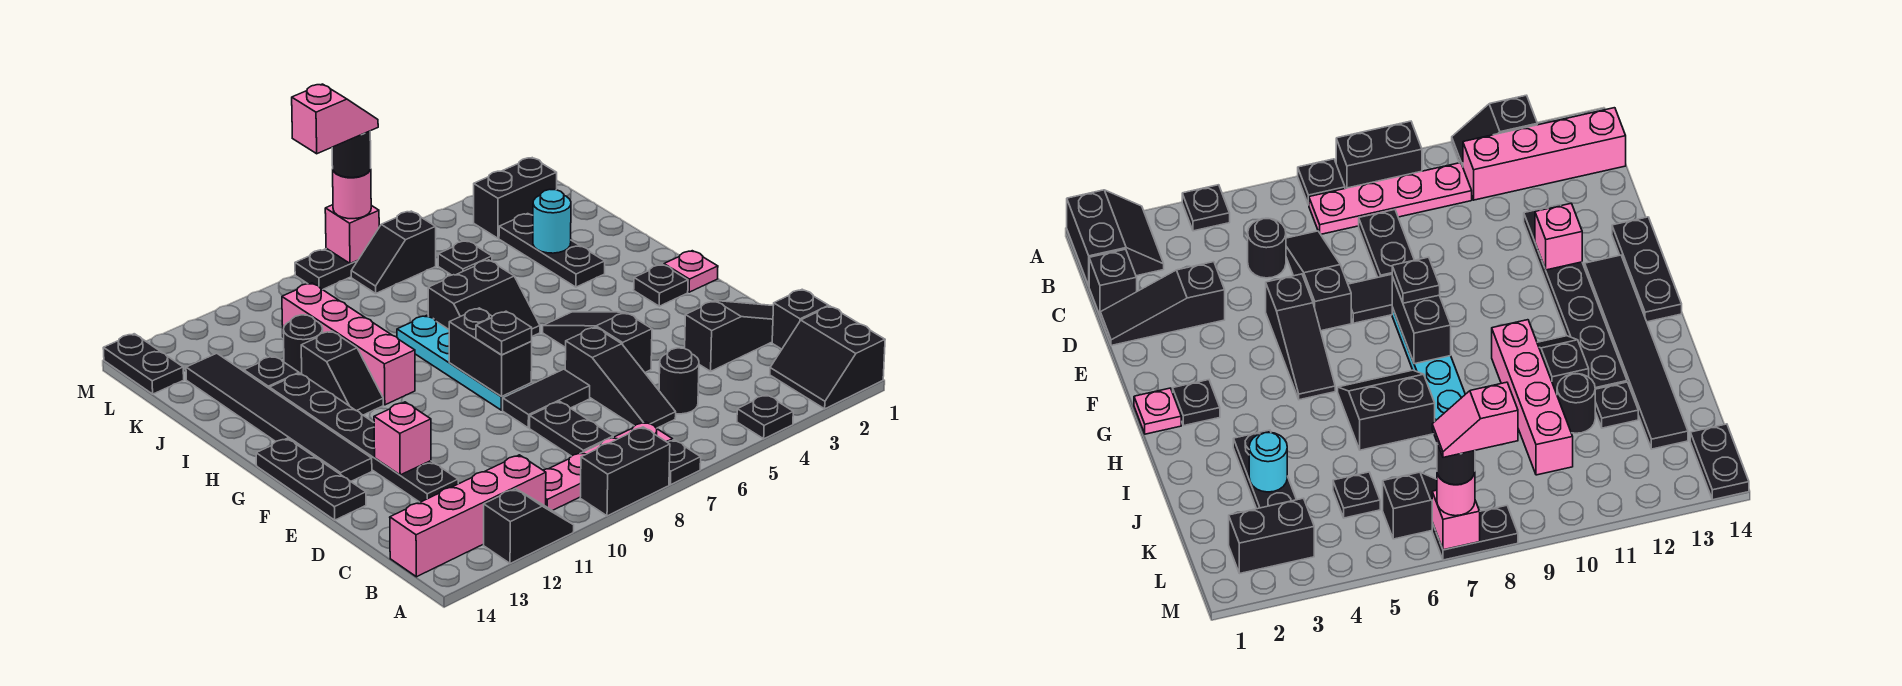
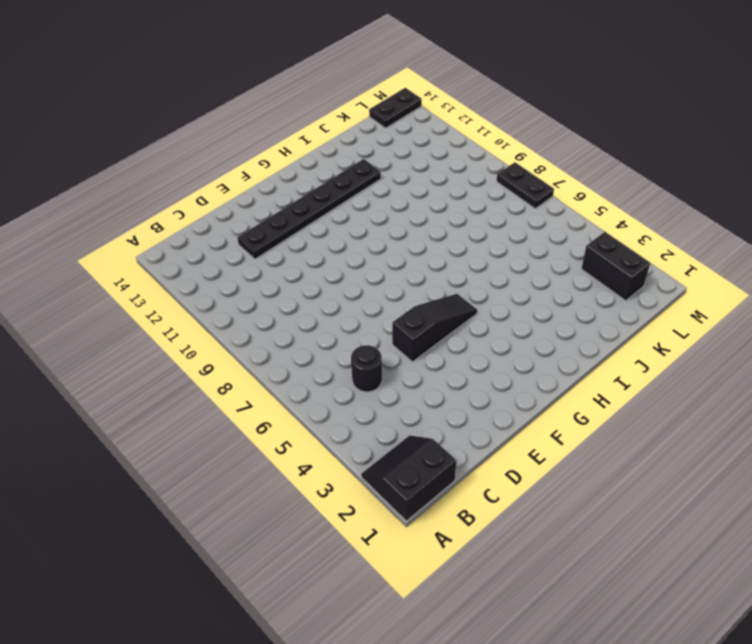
none -> black 1x1 plate [737,395,793,439]
none -> black 1x1 plate [667,440,701,485]
none -> black 1x2 brick [580,427,670,516]
none -> black 1x2 slope [484,489,574,564]

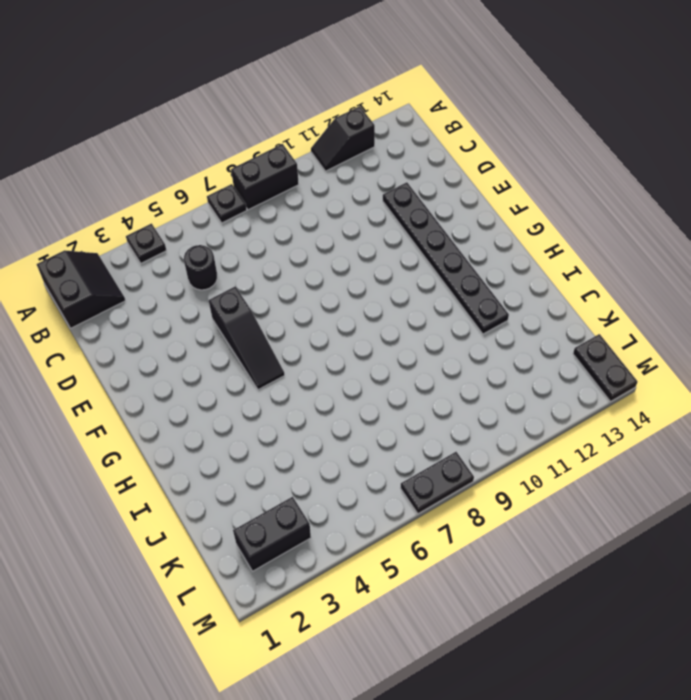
none -> pink 1x4 plate [543,422,673,511]
none -> pink 1x4 brick [390,455,546,577]
none -> black 1x1 brick [772,289,829,349]
none -> black 1x3 slope [565,327,676,428]

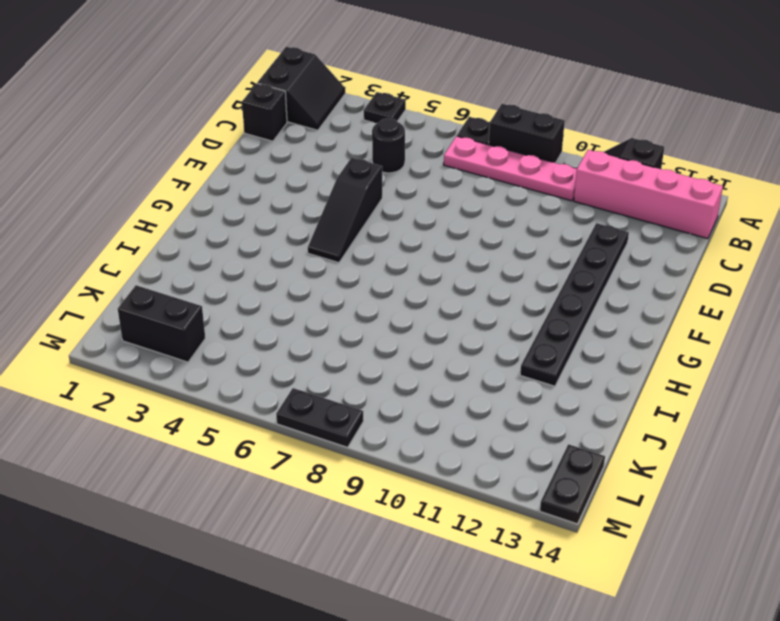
none -> black 1x3 slope [565,327,676,428]
none -> black 1x2 plate [530,401,613,456]
none -> black 1x3 slope [685,301,773,371]
none -> black 1x2 tile [503,369,590,428]

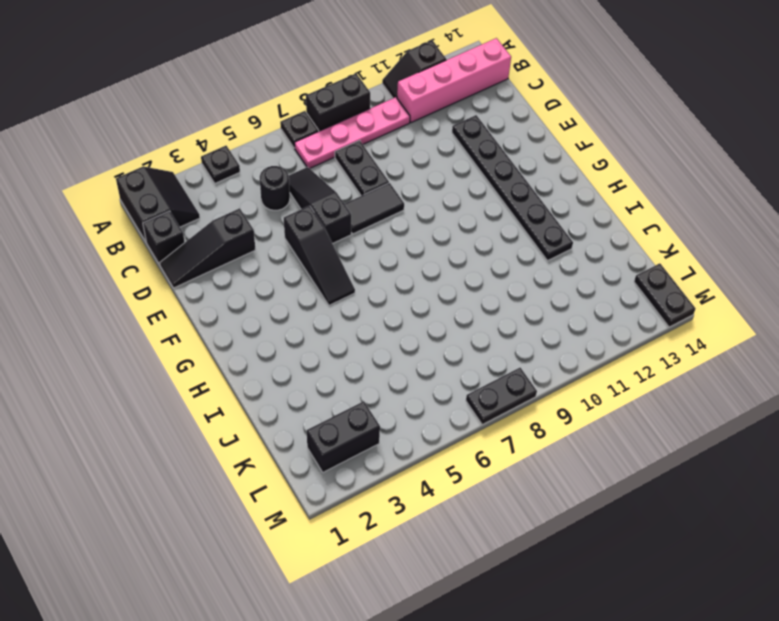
none -> black 1x3 plate [256,438,366,520]
none -> cyan 1x4 plate [397,315,531,410]
none -> black 1x6 tile [186,353,372,481]
none -> pink 1x1 plate [664,251,718,292]

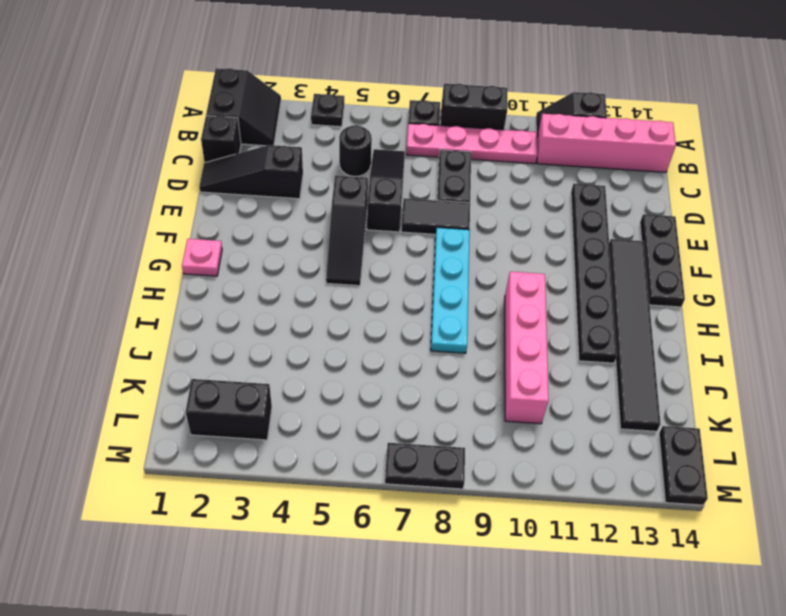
none -> black 1x1 plate [634,264,688,306]
none -> black 2x2 slope [428,260,540,336]
none -> black 1x2 slope [301,331,383,415]
none -> black 1x3 plate [499,214,605,287]

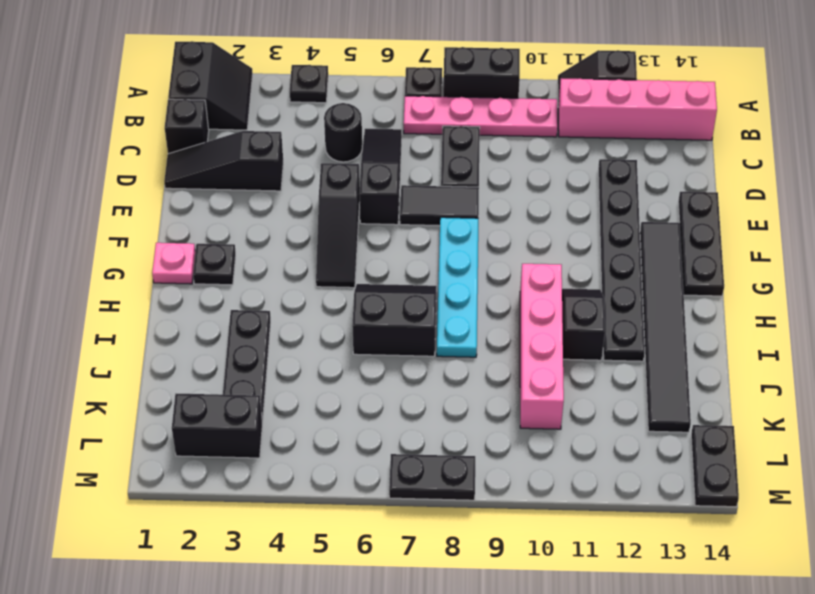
none -> black 1x1 round brick [283,315,323,374]
none -> black 1x1 plate [244,356,299,389]
none -> black 1x1 plate [438,241,492,275]
none -> black 1x2 slope [351,211,436,293]

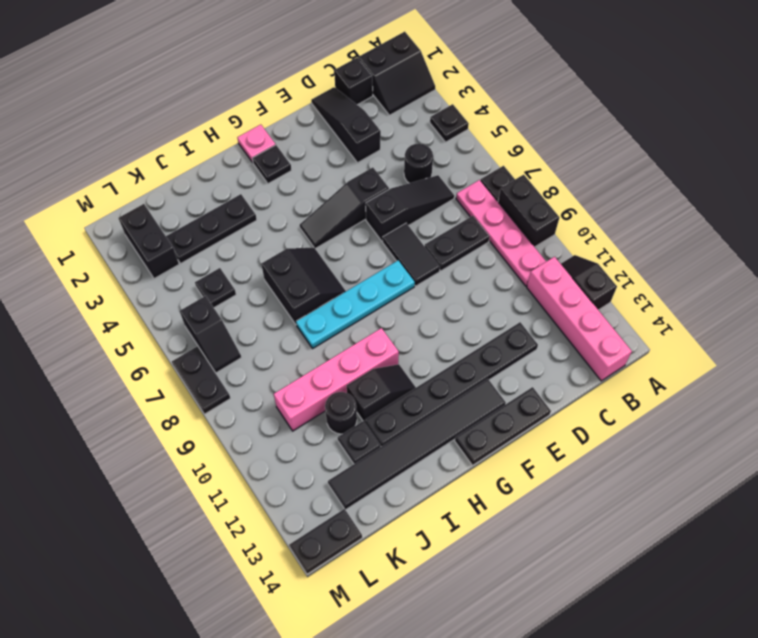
none -> pink 1x1 brick [374,402,431,475]
none -> black 1x2 brick [449,308,532,396]
none -> cyan 1x1 round brick [533,190,571,253]
none -> pink 1x1 brick [325,205,379,264]

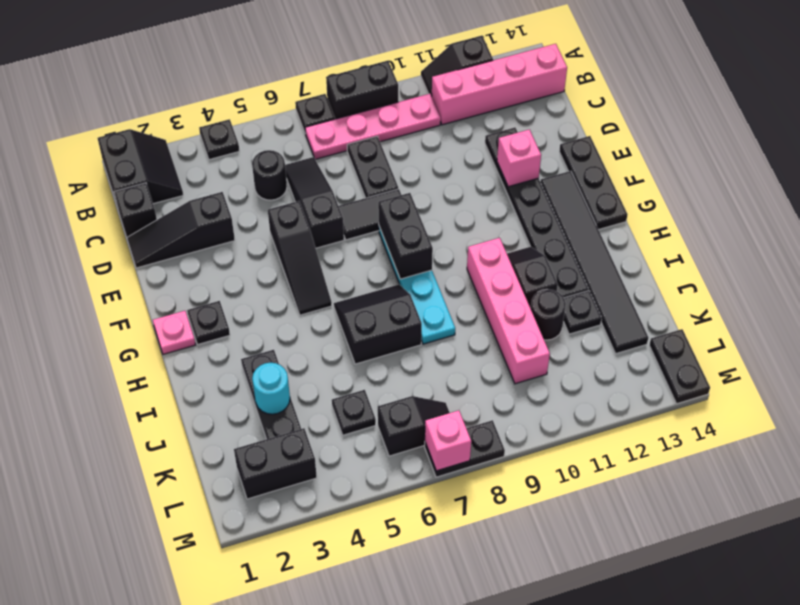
none -> black 1x1 plate [476,311,532,355]
none -> pink 1x1 round brick [333,169,371,219]
none -> black 1x1 round brick [332,131,371,178]
none -> pink 1x2 slope [292,84,378,154]

